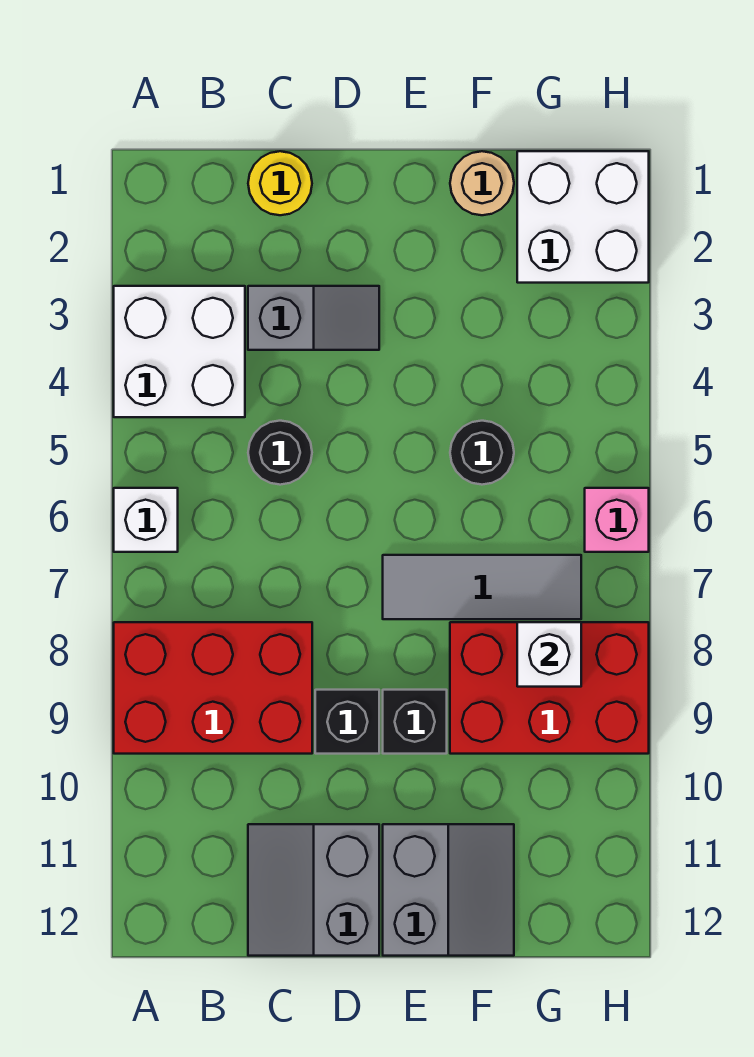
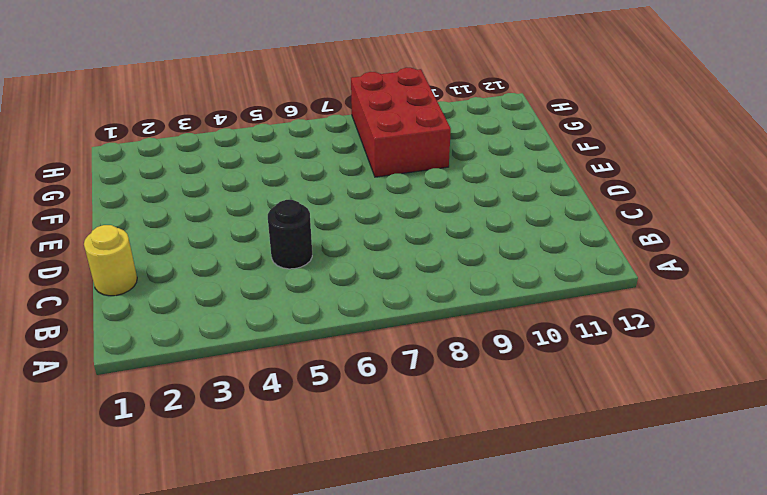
none -> white 2x2 brick [114,286,245,417]
none -> white 1x1 brick [114,488,178,552]
none -> red 2x3 brick [114,622,312,754]

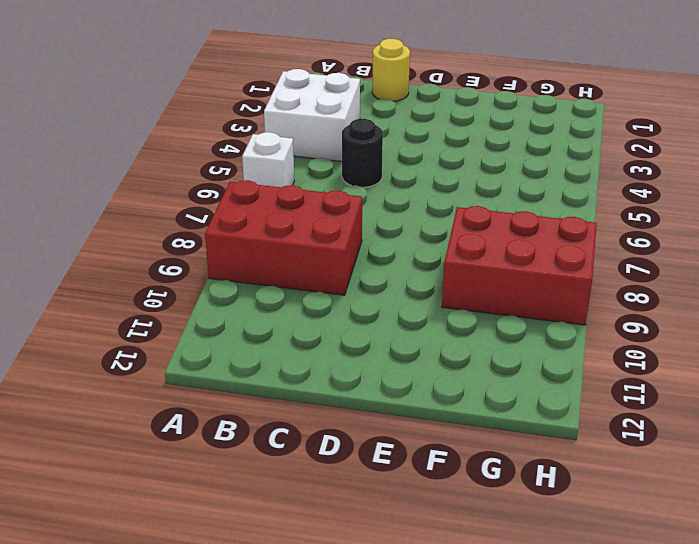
none -> grey 1x2 slope [248,286,379,350]
none -> grey 2x2 slope [248,824,379,956]
none -> black 1x1 brick [315,690,379,754]

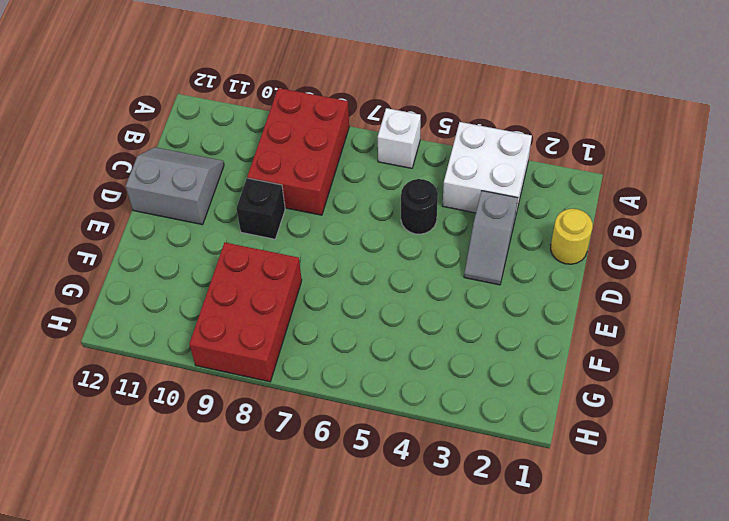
none -> grey 1x3 tile [383,555,581,619]
none -> black 1x1 brick [383,690,447,754]
none -> grey 2x2 slope [383,824,514,956]

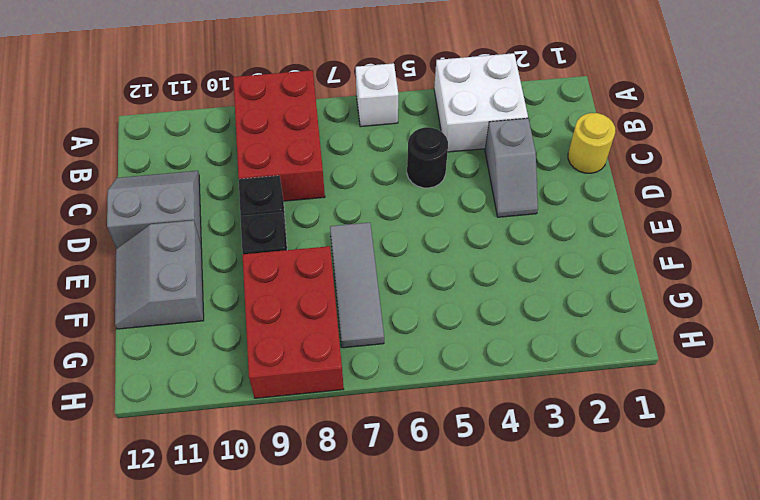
grey 2x2 slope [115,220,204,329] -> grey 2x2 slope turned to [383,824,514,956]
none -> tan 1x1 round brick [450,151,514,215]
none -> black 1x1 round brick [450,421,514,485]
none -> white 2x2 brick [517,151,649,283]

